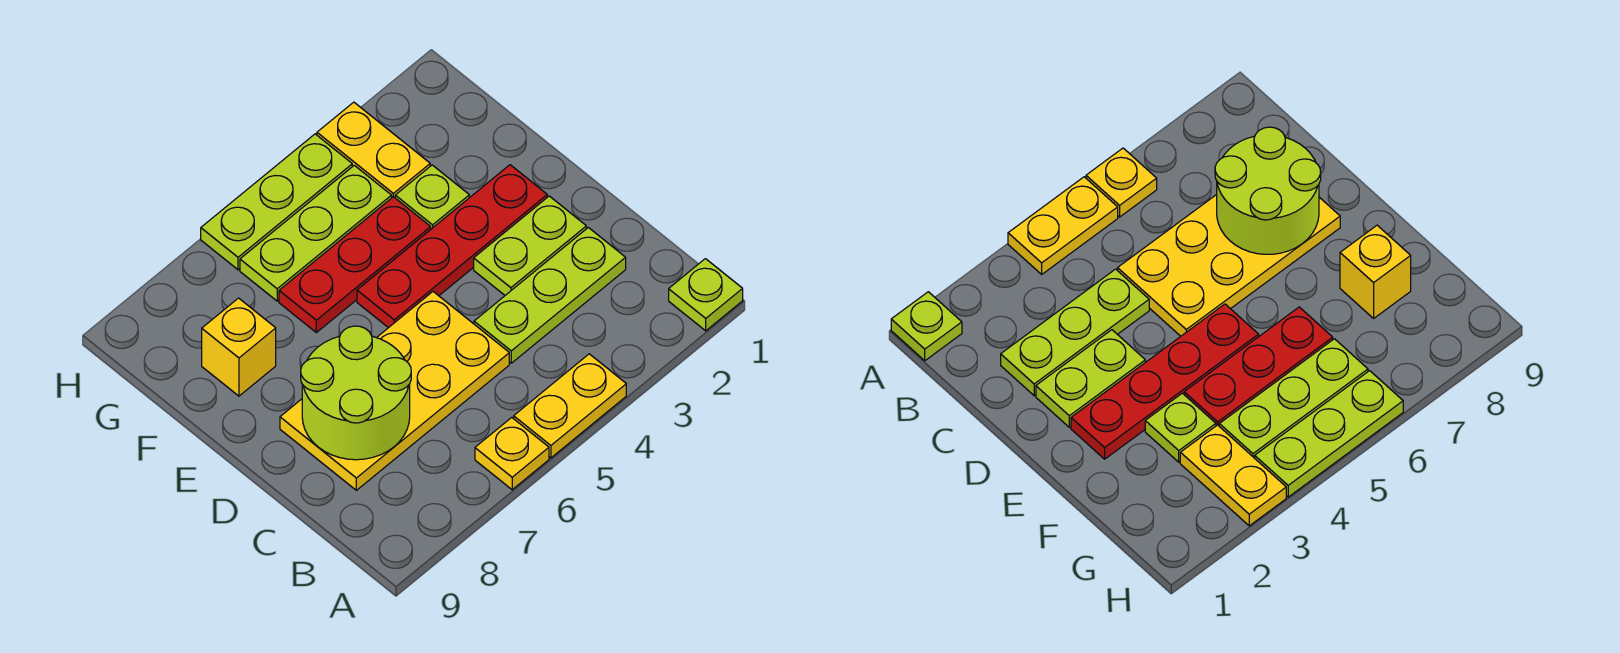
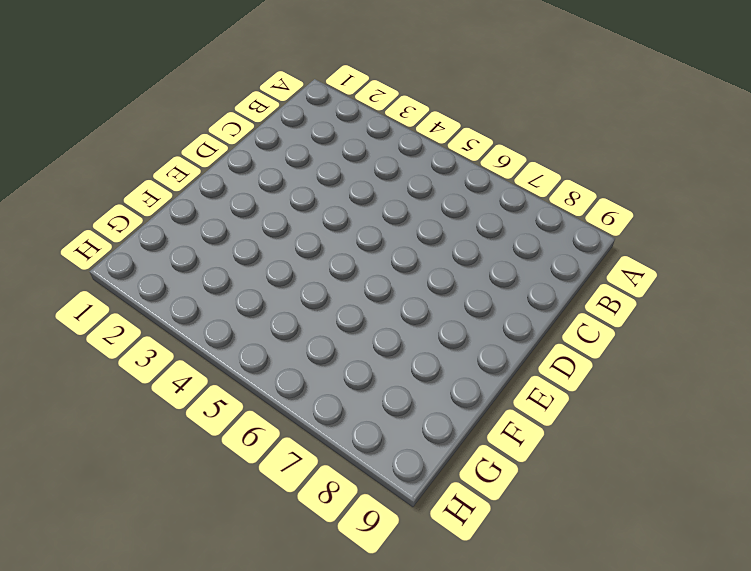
none -> lime 1x1 plate [669,259,743,331]
none -> yellow 1x2 plate [514,354,626,458]
none -> yellow 1x1 plate [475,417,549,490]

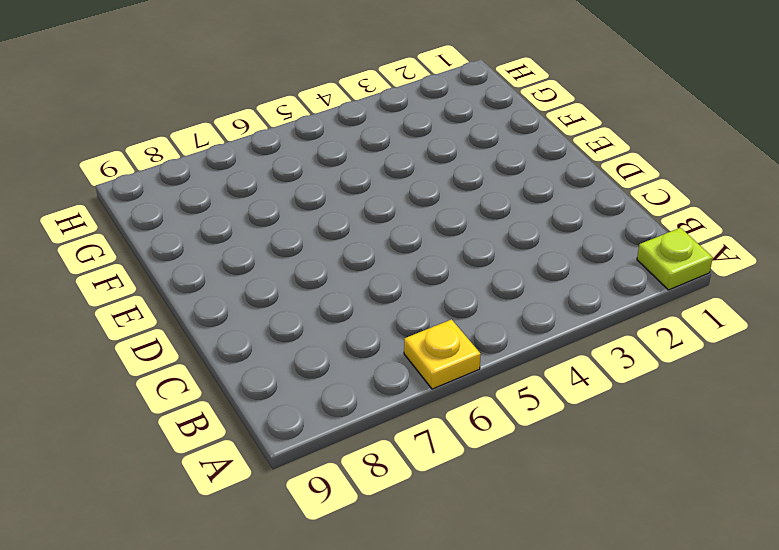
none -> yellow 1x2 plate [514,354,626,458]
none -> lime 1x3 plate [474,227,626,363]
none -> yellow 2x4 plate [280,292,509,490]

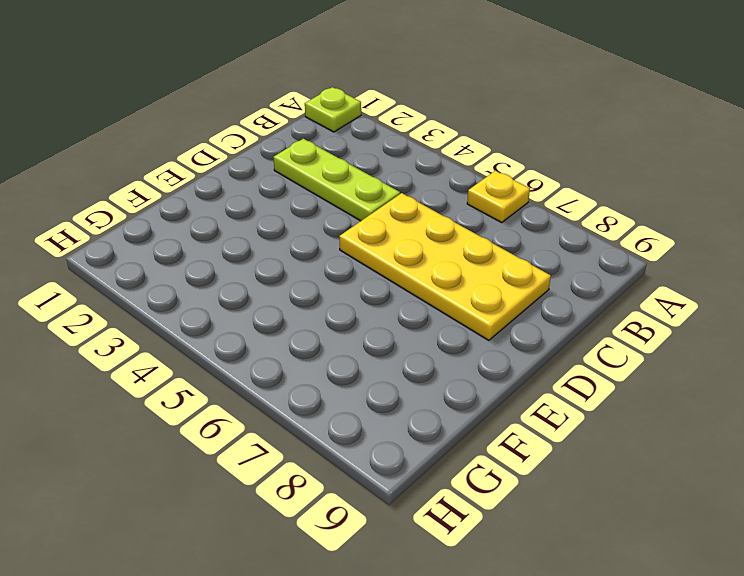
none -> yellow 1x2 plate [514,354,626,458]
none -> lime 1x2 plate [474,196,586,295]
none -> red 1x4 plate [357,165,547,328]

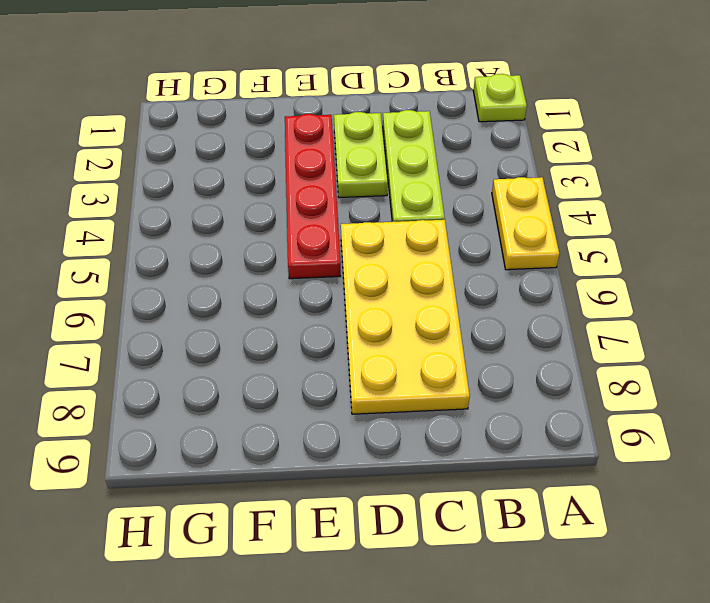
none -> yellow 1x1 plate [475,417,549,490]
none -> lime 1x1 plate [395,165,469,229]
none -> red 1x3 plate [279,197,431,332]

